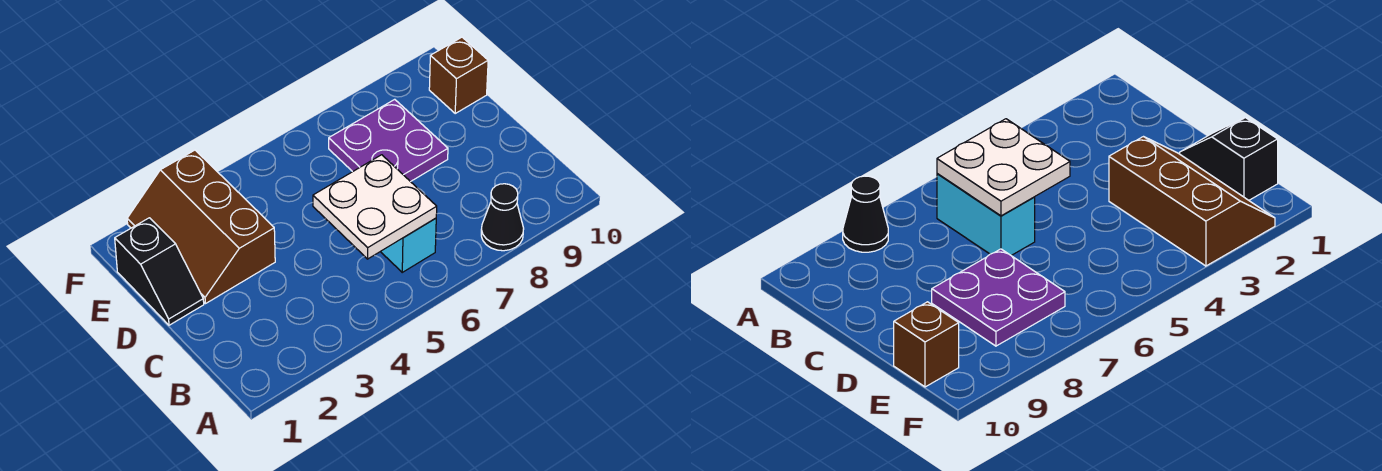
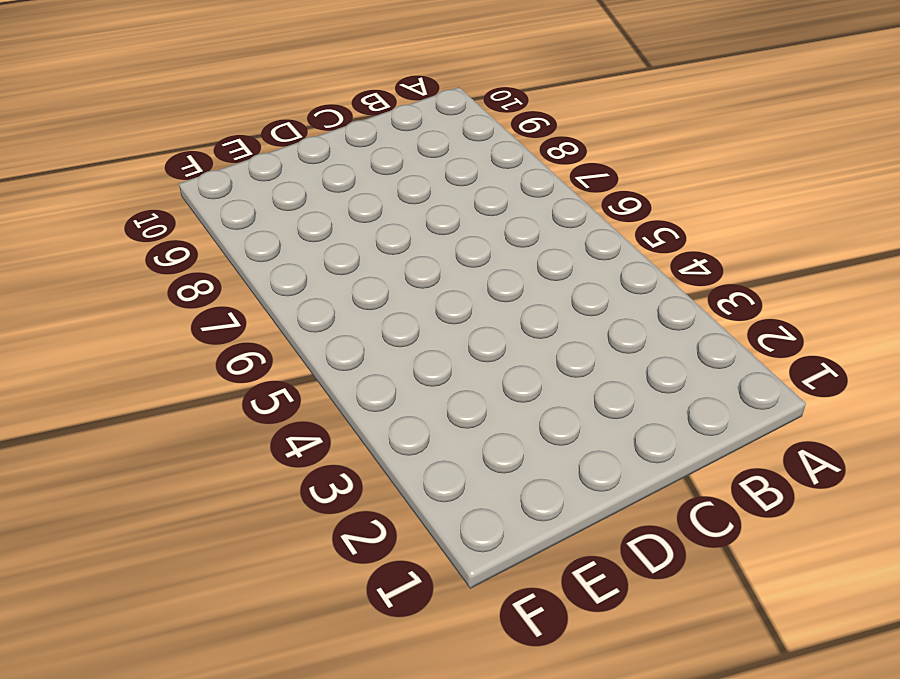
none -> black 1x1 cone [481,184,524,251]
none -> cyan 1x2 brick [381,218,436,272]

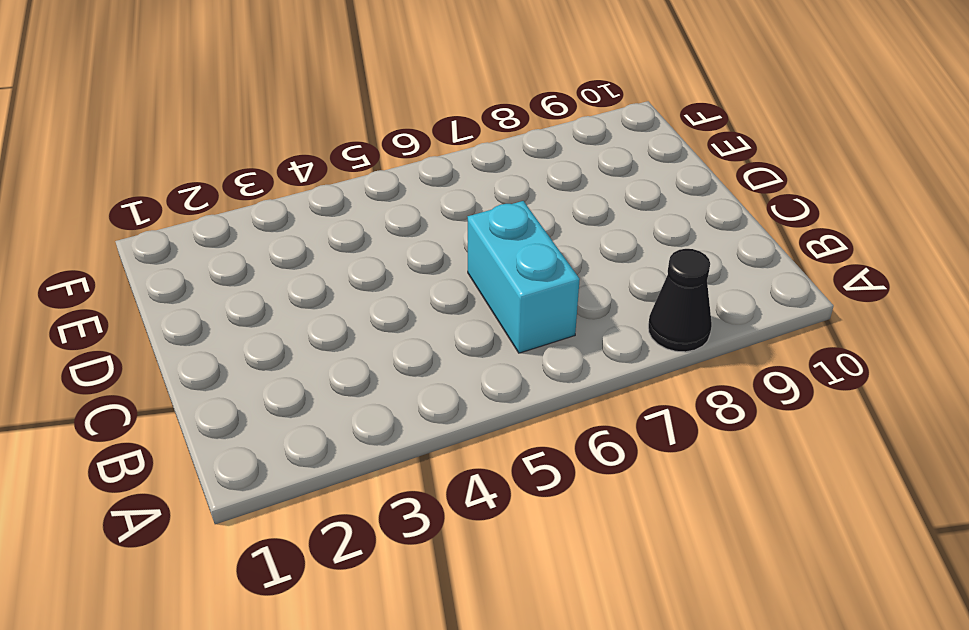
none -> black 1x2 slope [115,218,204,325]
none -> brown 2x3 slope [127,150,275,304]

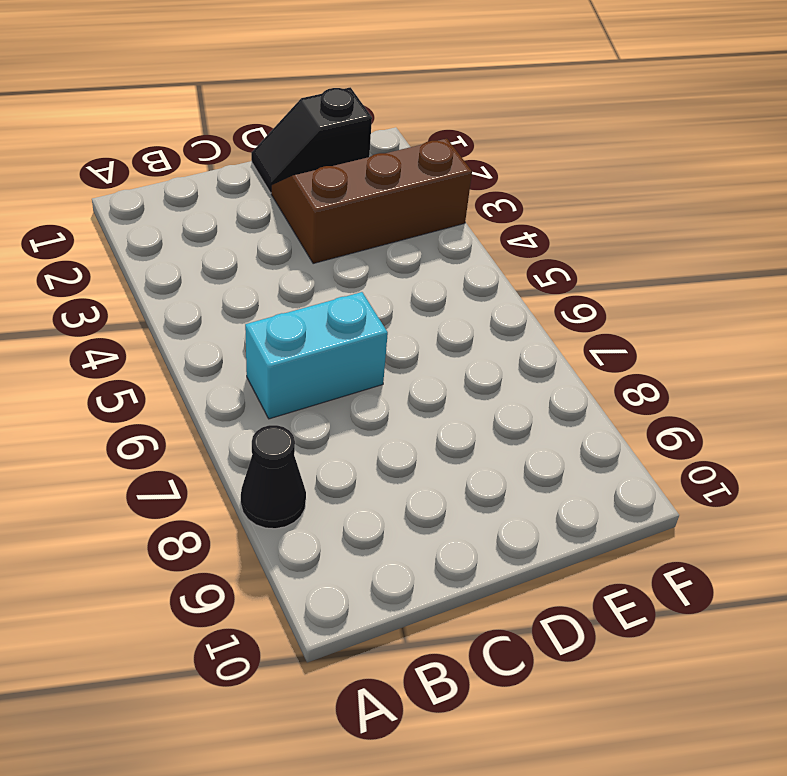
none -> purple 2x2 plate [329,99,448,182]
none -> brown 1x1 brick [429,37,488,113]

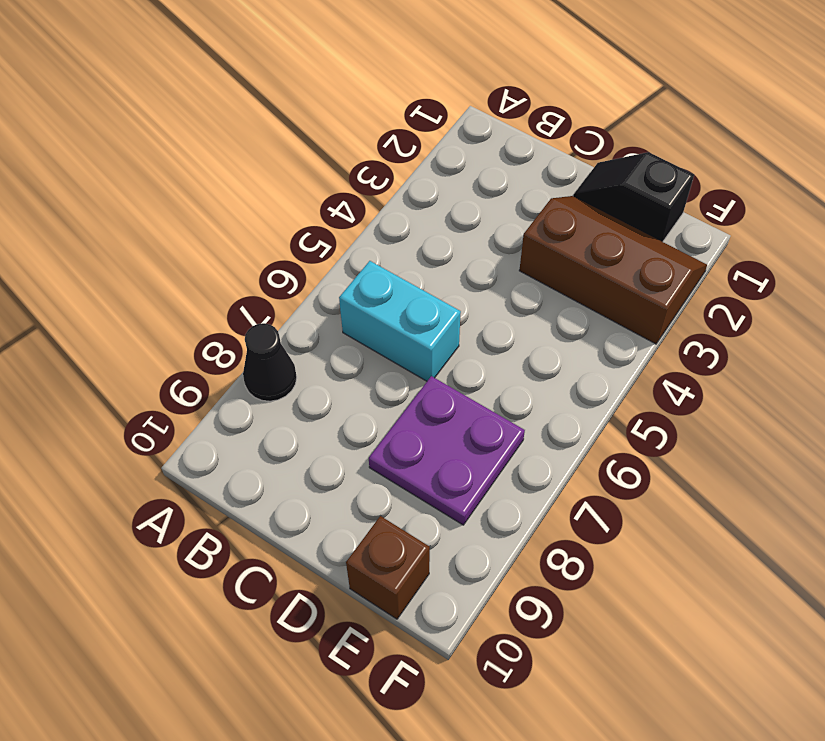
none -> white 2x2 plate [313,155,437,259]

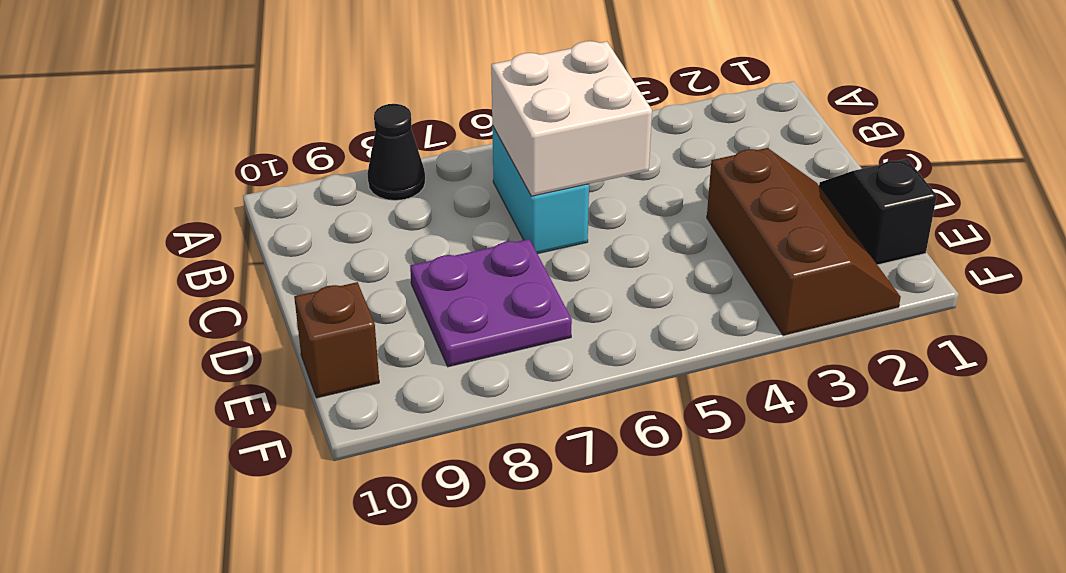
white 2x2 brick [491,41,652,196] -> white 2x2 plate [313,155,437,259]

